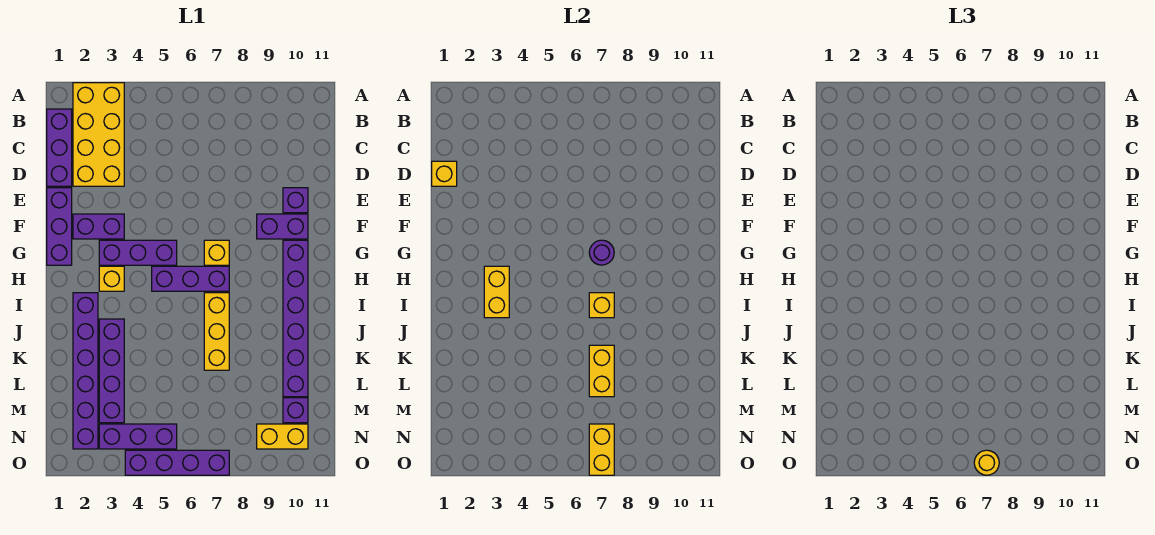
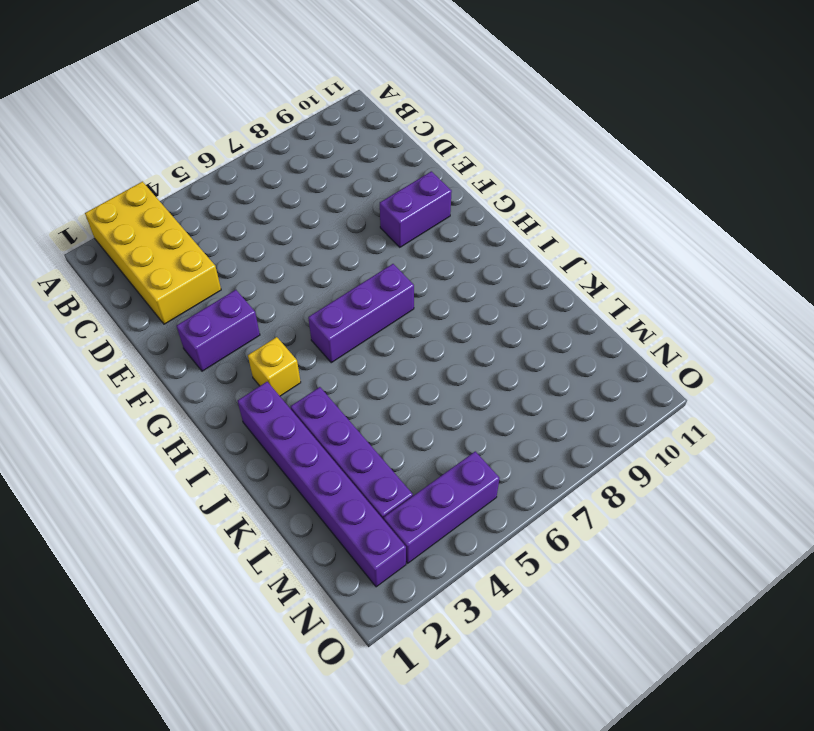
none -> purple 1x3 brick [47,109,72,186]
none -> purple 1x3 brick [47,188,72,265]
none -> purple 1x1 brick [283,188,308,213]

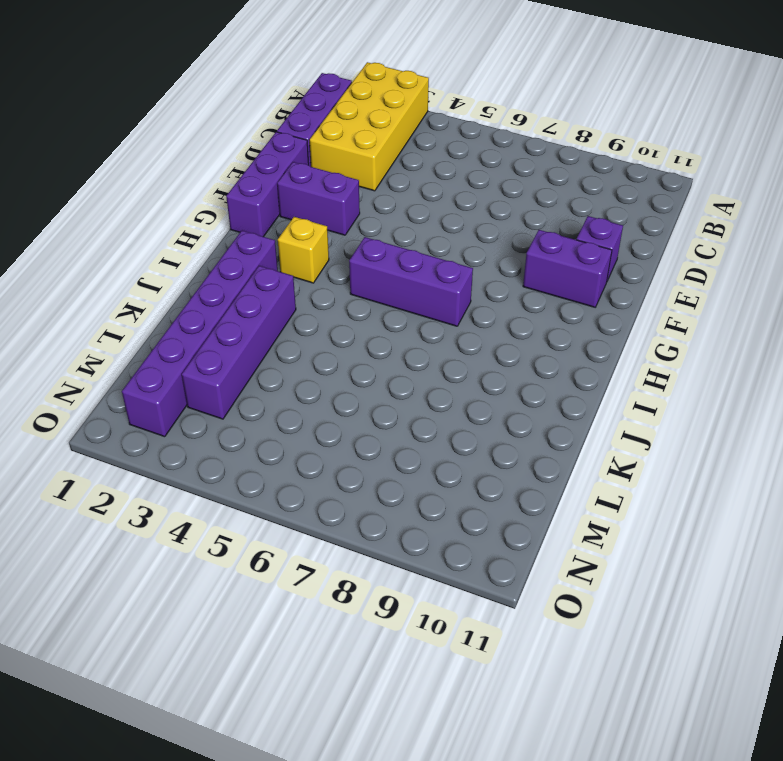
none -> purple 1x3 brick [99,240,177,265]
none -> yellow 1x1 brick [204,240,229,265]
none -> purple 1x6 brick [283,240,308,397]

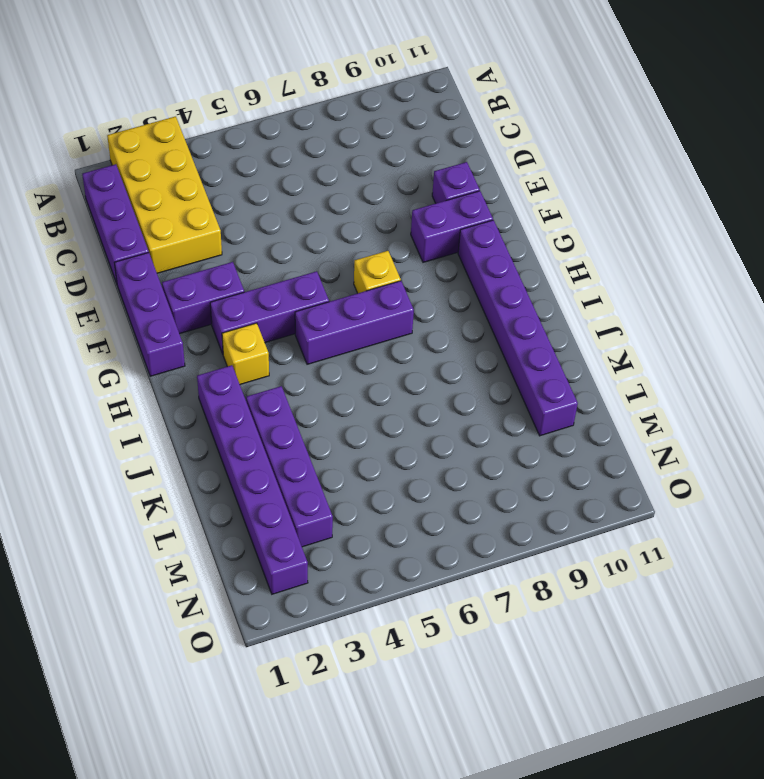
none -> yellow 1x3 brick [204,293,229,370]
none -> purple 1x1 brick [283,398,308,423]
none -> purple 1x3 brick [99,424,177,449]

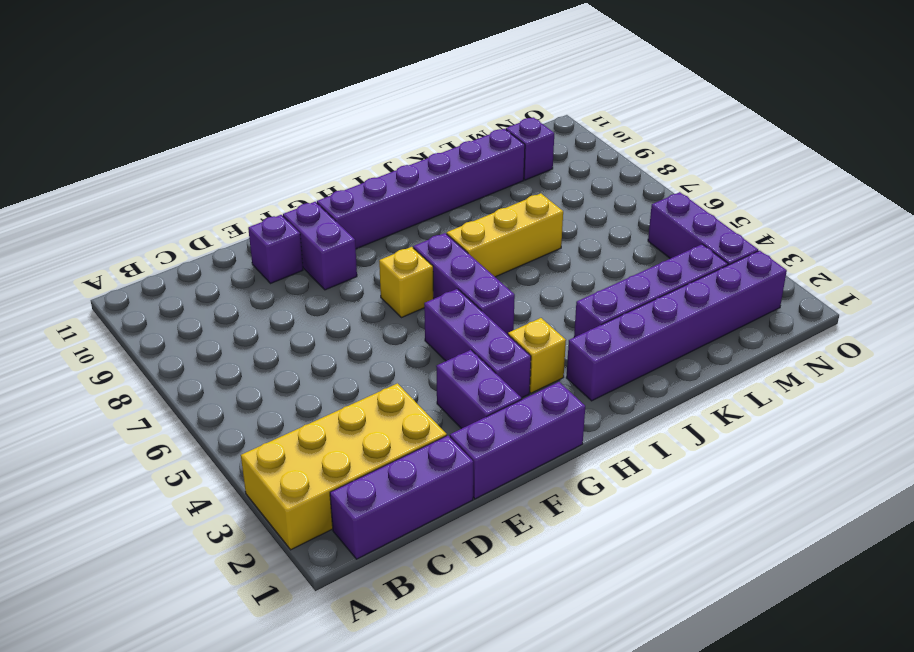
none -> yellow 1x2 brick [257,424,308,449]
none -> purple 1x4 brick [125,450,229,475]
none -> yellow 1x1 brick [432,161,457,186]

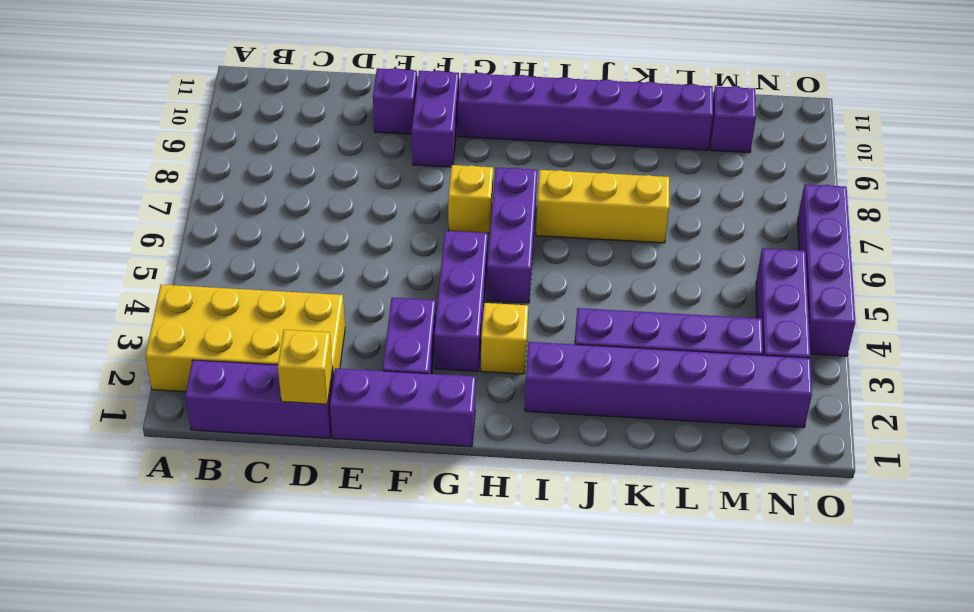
none -> yellow 1x2 brick [257,424,308,449]
none -> purple 1x1 round brick [589,240,614,265]
none -> yellow 1x2 brick [484,266,509,318]

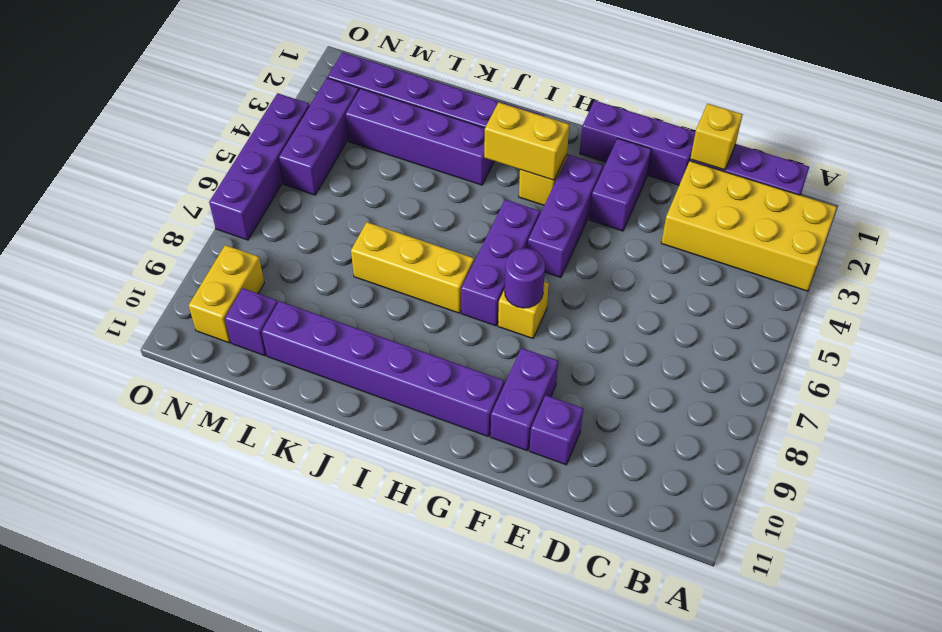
none -> yellow 1x1 brick [589,293,614,318]
none -> yellow 1x2 brick [589,345,614,397]
none -> yellow 1x2 brick [589,424,614,475]

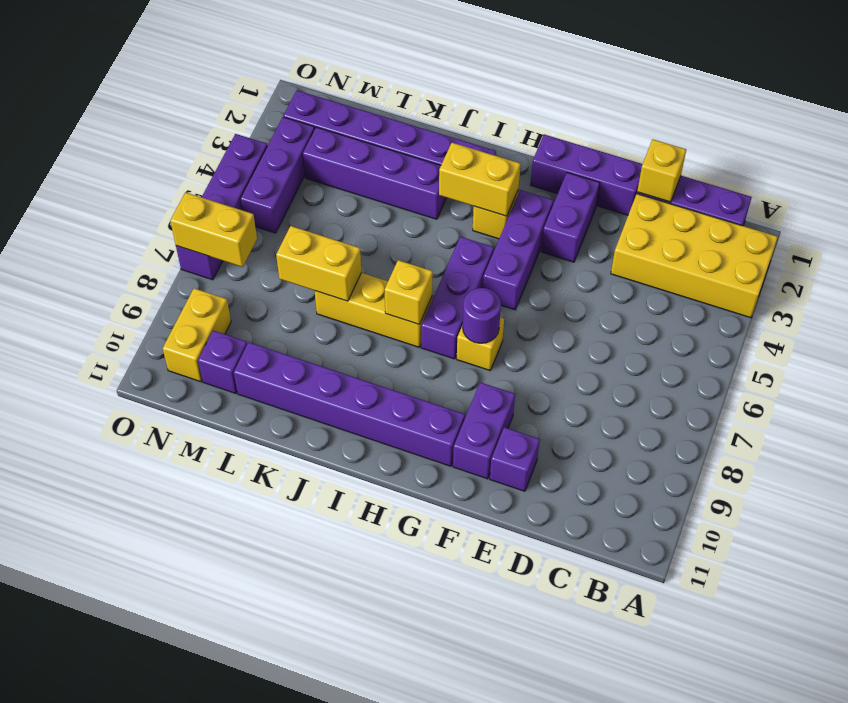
none -> yellow 1x1 round brick [974,450,999,475]

